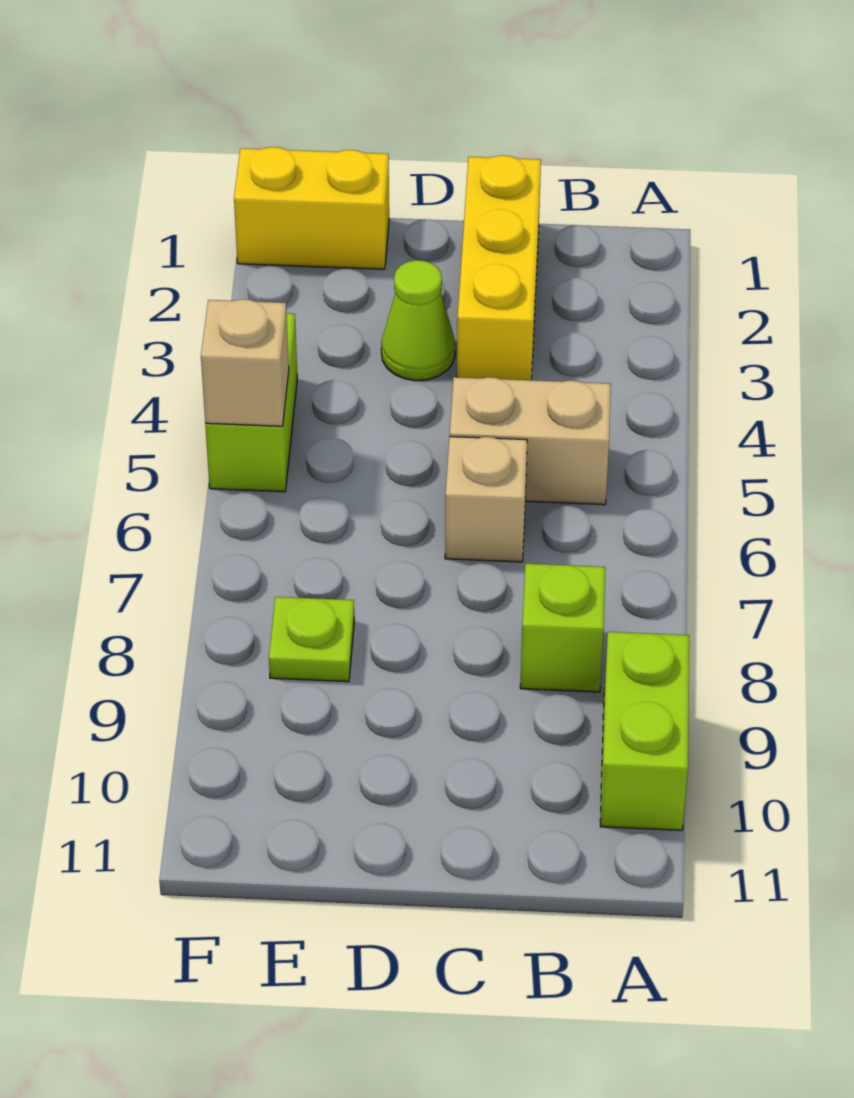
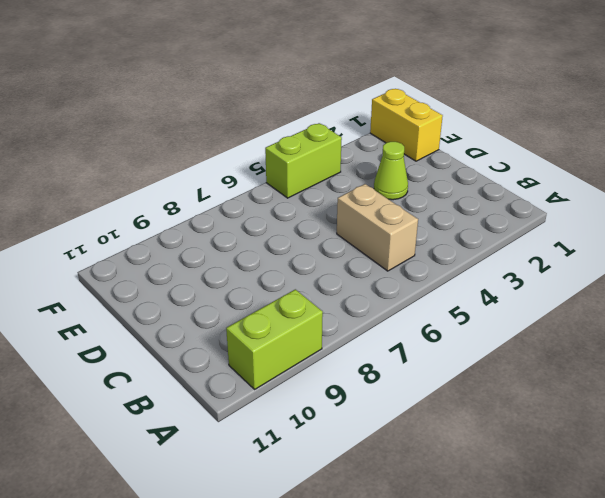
none -> lime 1x1 brick [520,564,605,692]
none -> yellow 1x3 brick [457,155,541,380]

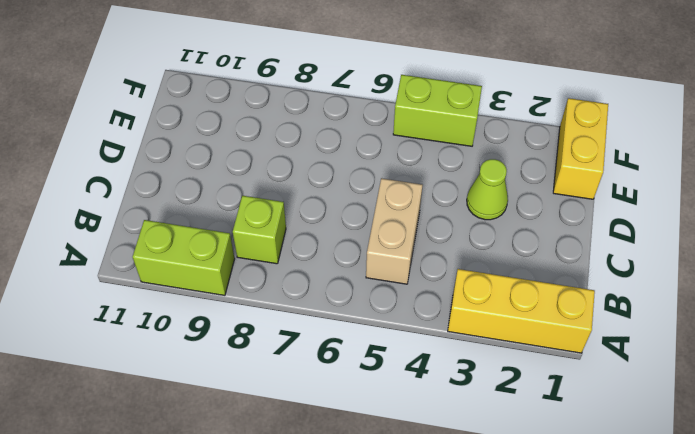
yellow 1x3 brick [448,269,595,353] -> yellow 1x3 brick moved to [457,155,541,380]
none -> tan 1x1 brick [445,437,527,562]
none -> lime 1x1 plate [269,597,354,682]

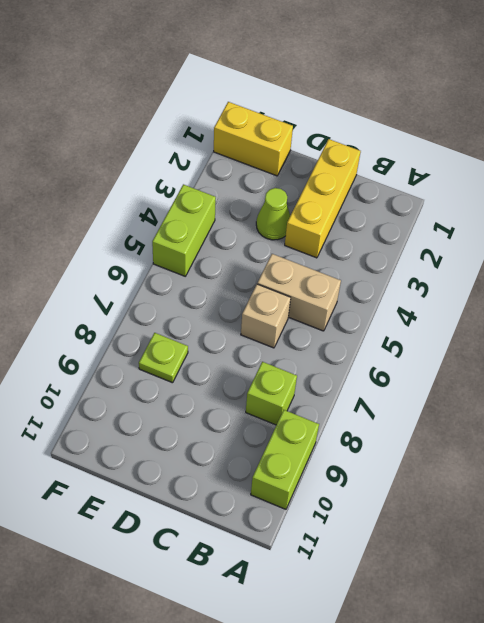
none -> tan 1x1 brick [201,299,289,426]

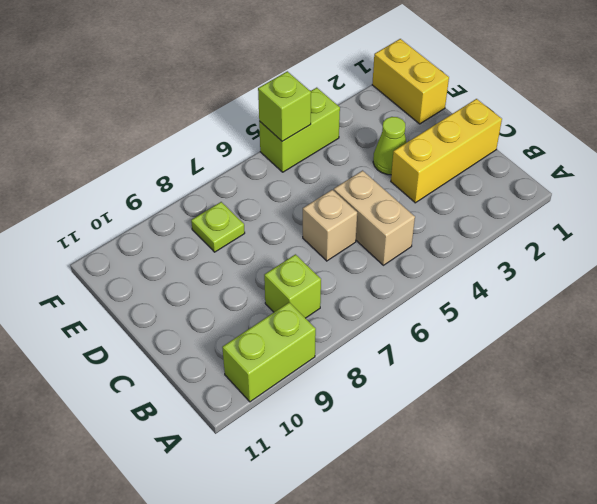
lime 1x1 brick [258,71,311,141] -> tan 1x1 brick [201,299,289,426]

